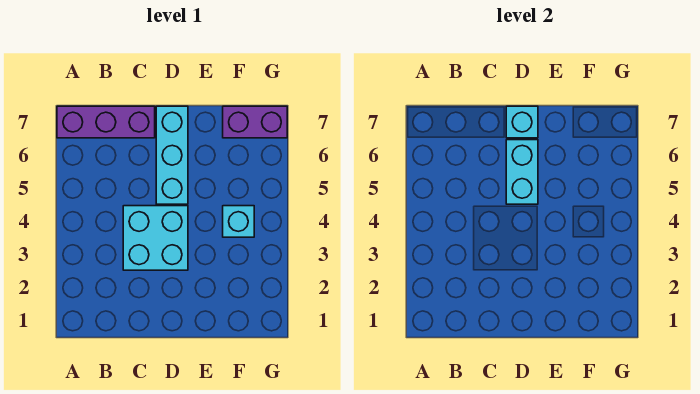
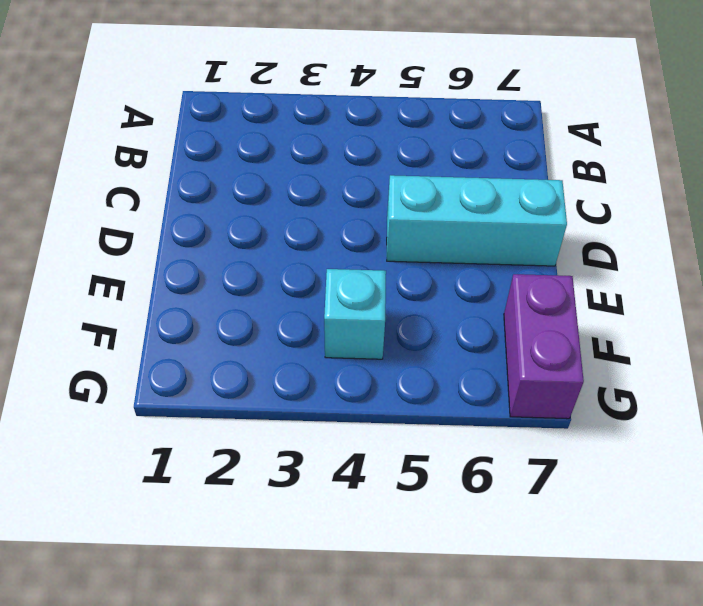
none -> purple 1x3 brick [57,106,155,138]
none -> cyan 2x2 brick [123,206,188,270]

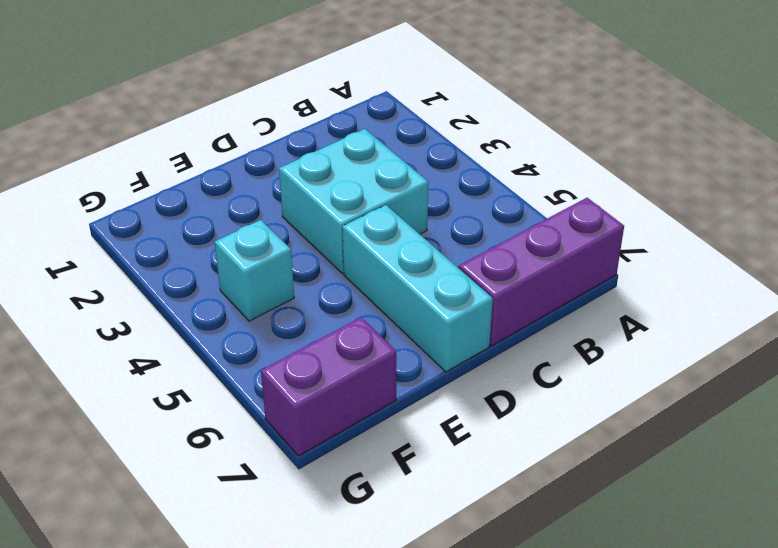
none -> cyan 1x2 brick [506,140,538,204]
none -> cyan 1x1 brick [506,106,538,138]

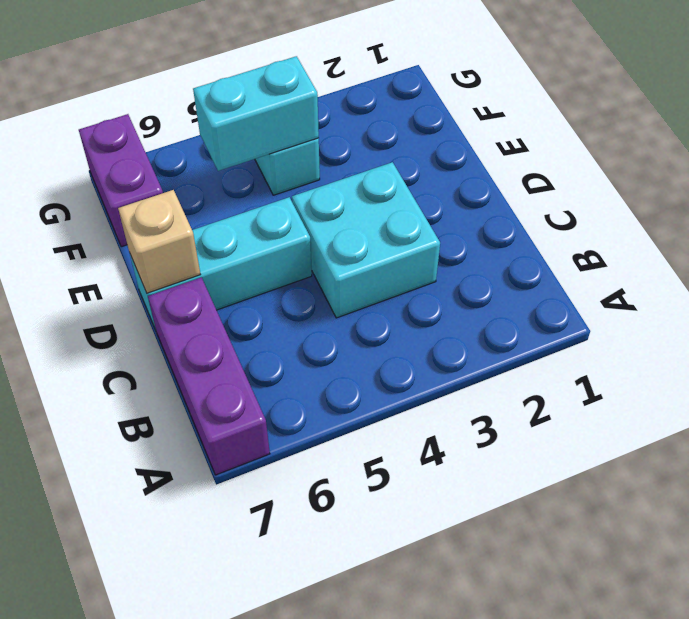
tan 1x1 brick [118,190,200,293] -> cyan 1x1 brick [506,106,538,138]
cyan 1x2 brick [193,56,319,171] -> cyan 1x2 brick moved to [506,140,538,204]

